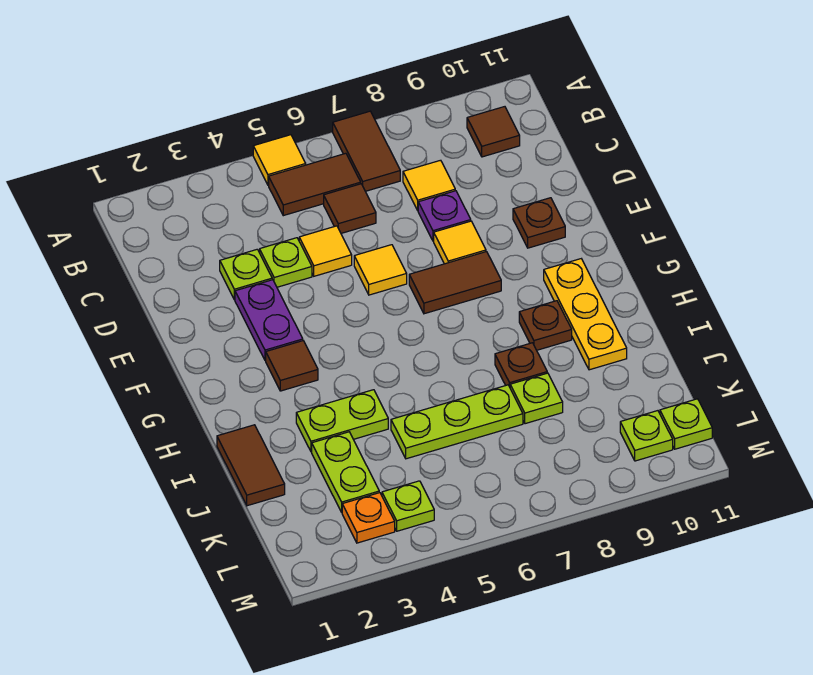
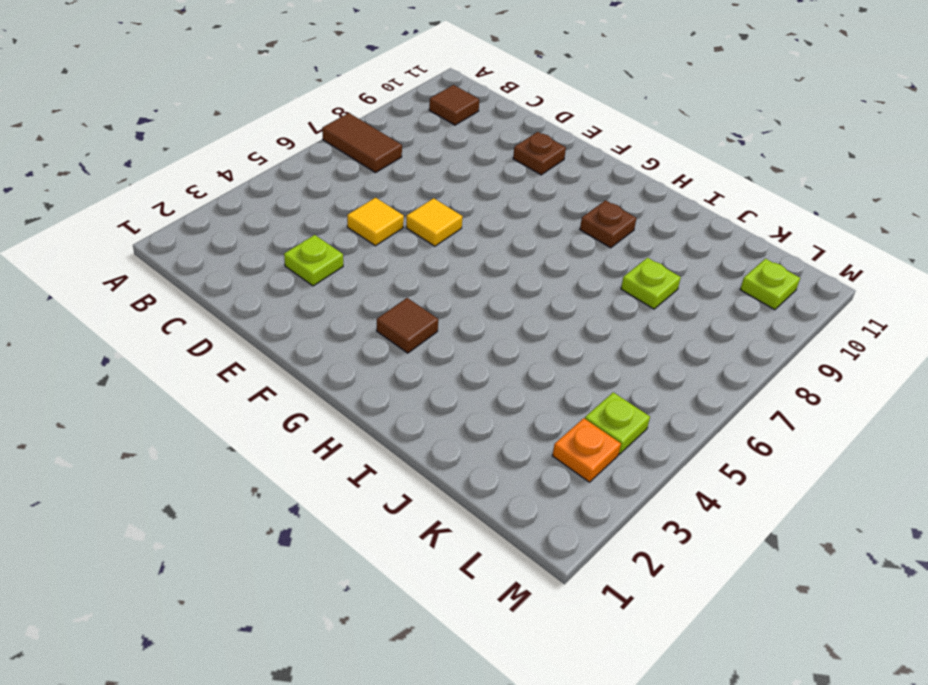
none -> yellow 1x1 tile [253,135,306,185]
none -> brown 1x2 tile [269,153,361,216]
none -> brown 1x1 tile [324,184,376,233]

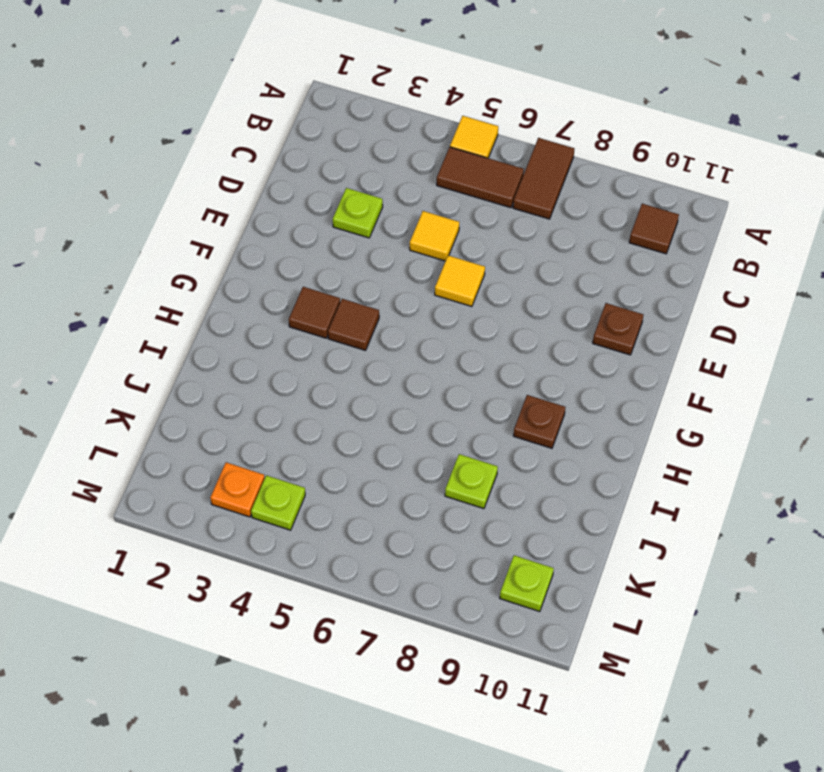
brown 1x1 tile [328,299,379,350] -> brown 1x1 tile moved to [324,184,376,233]
none -> yellow 1x1 tile [403,160,455,210]
none -> lime 1x1 plate [260,238,312,287]
none -> purple 1x1 plate [418,191,471,241]

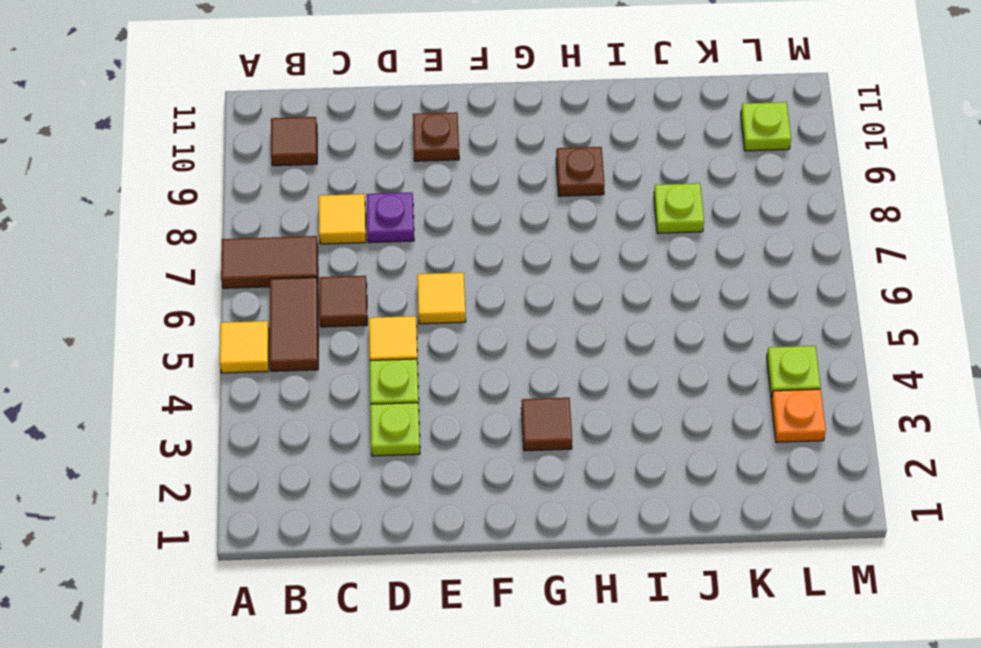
none -> purple 1x2 plate [235,280,303,361]
none -> yellow 1x1 tile [434,221,486,264]
none -> brown 1x2 tile [409,252,501,314]

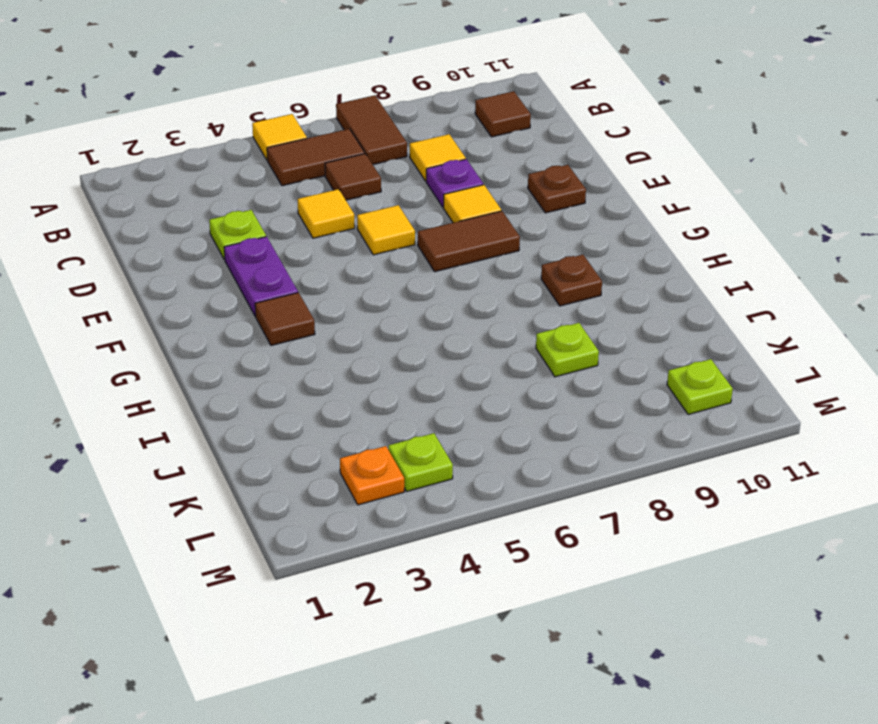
none -> lime 1x1 plate [260,238,312,287]
none -> yellow 1x3 plate [544,259,627,370]
none -> brown 1x2 tile [217,425,285,506]

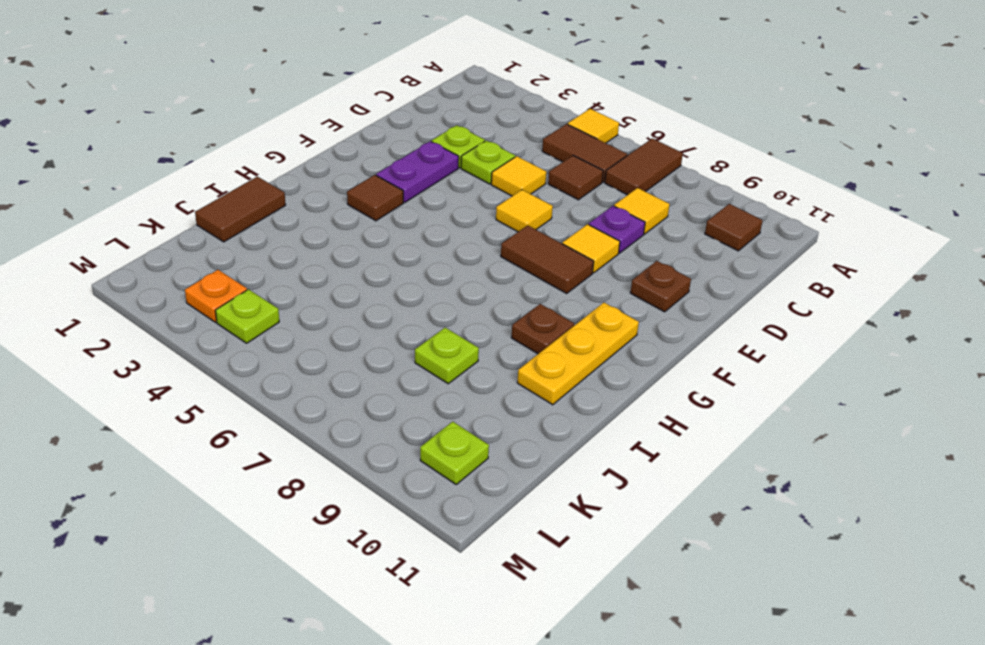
none -> lime 1x2 plate [296,390,388,452]
none -> brown 1x1 plate [495,343,547,387]
none -> lime 1x2 plate [312,432,379,512]

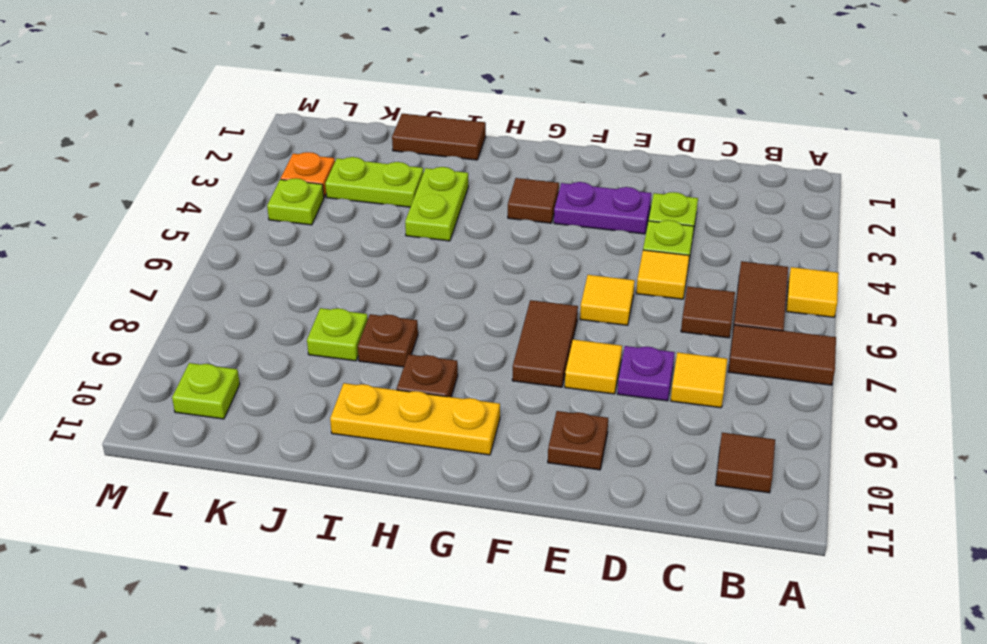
none -> lime 1x3 plate [391,385,523,459]
none -> lime 1x1 plate [660,399,712,449]

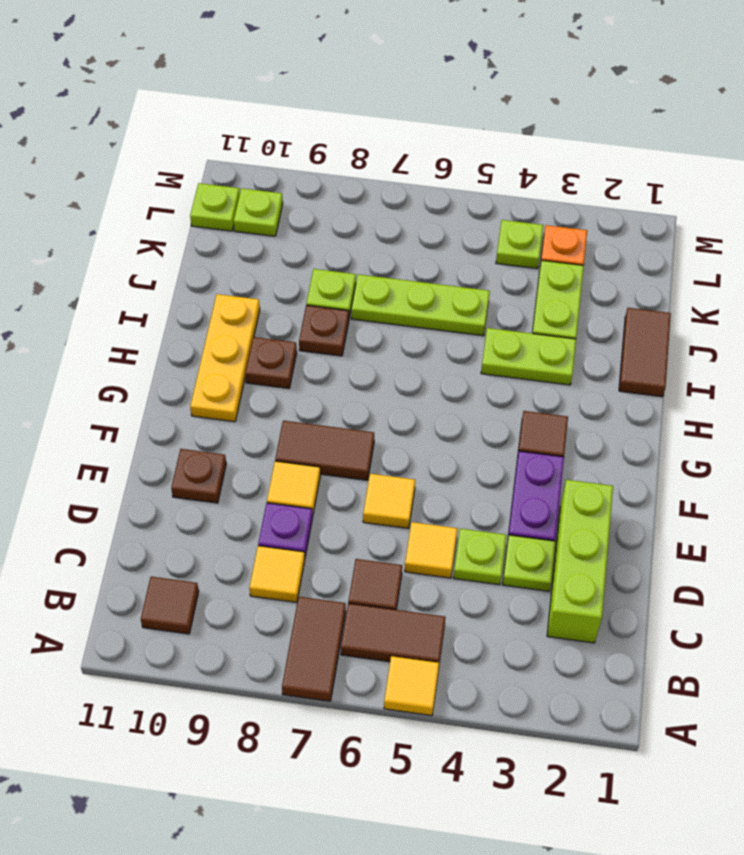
lime 1x3 brick [547,480,613,643] -> none

